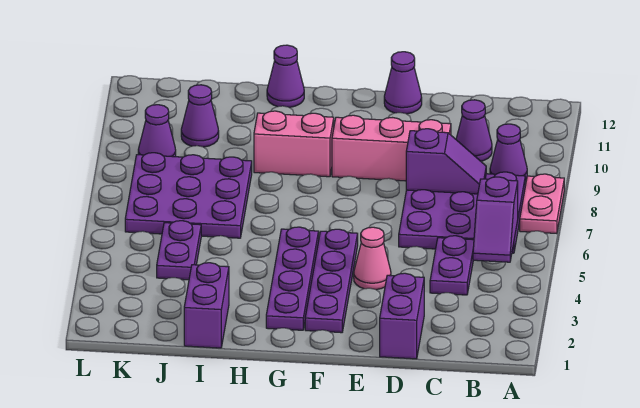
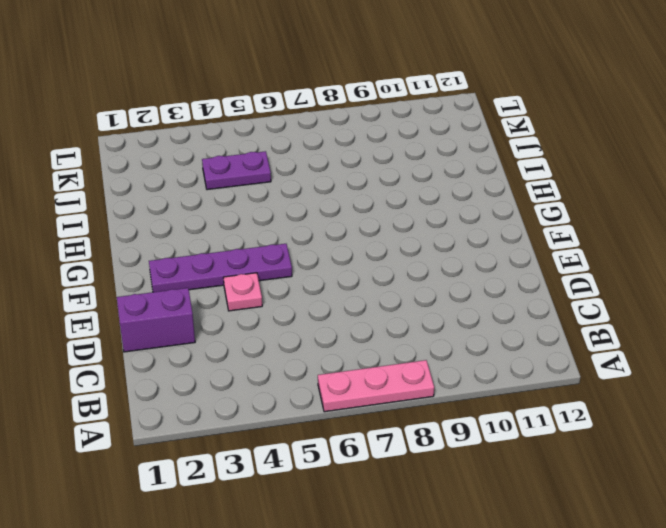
pink 1x3 plate [318,360,434,412] -> pink 1x2 plate [520,174,564,234]
pink 1x1 plate [223,273,262,311] -> pink 1x1 cone [354,227,391,290]
none -> purple 3x3 plate [399,172,525,253]
none -> purple 1x1 cone [490,124,527,181]
none -> purple 1x2 plate [430,236,474,295]

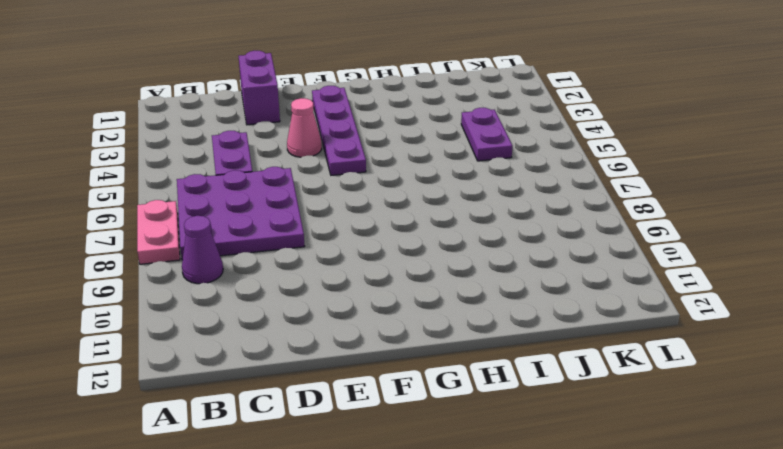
none -> purple 1x1 cone [456,100,492,161]
none -> pink 1x3 brick [332,115,451,181]
none -> purple 1x1 cone [384,52,422,114]

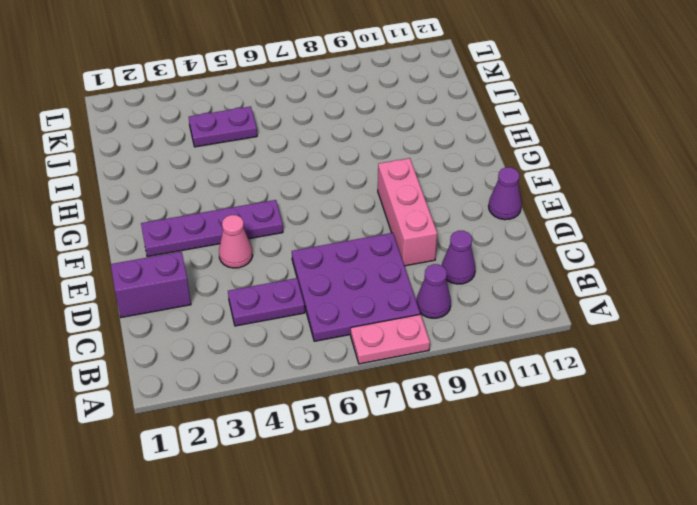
none -> purple 1x4 plate [266,227,319,330]
none -> pink 1x2 brick [254,111,334,177]
none -> purple 1x1 cone [267,45,304,107]

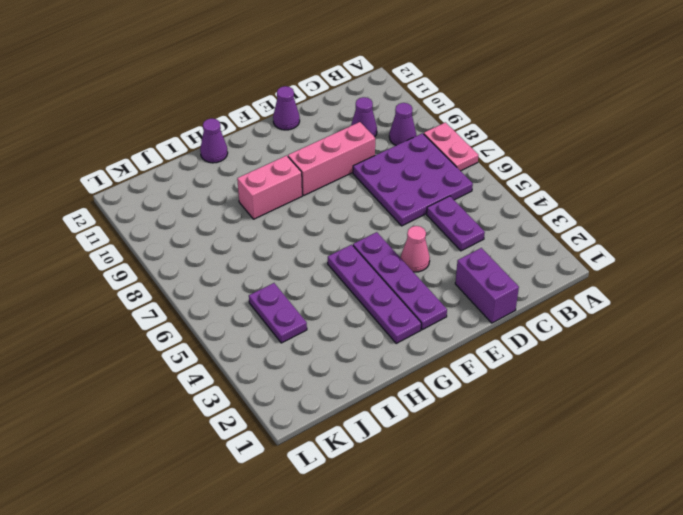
none -> purple 1x2 brick [184,263,229,348]
none -> purple 3x3 plate [125,153,252,238]
none -> purple 1x1 cone [181,85,219,147]

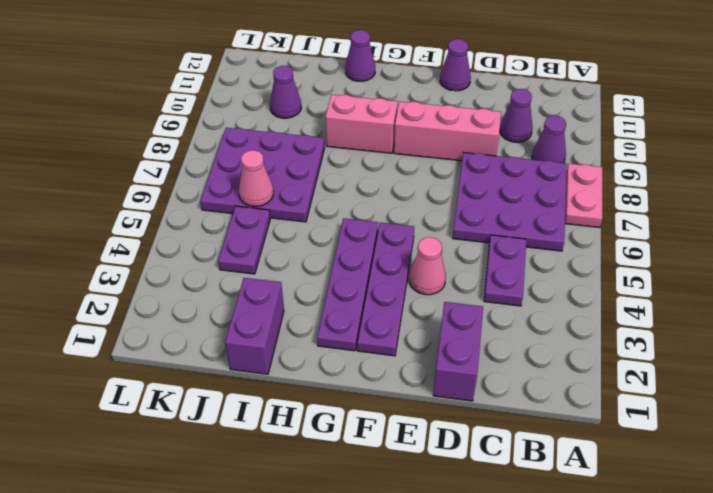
pink 1x1 cone [239,150,273,206] -> none
none -> purple 1x1 cone [138,105,176,157]
none -> purple 1x2 slope [473,177,518,262]
none -> purple 1x2 slope [406,129,486,194]

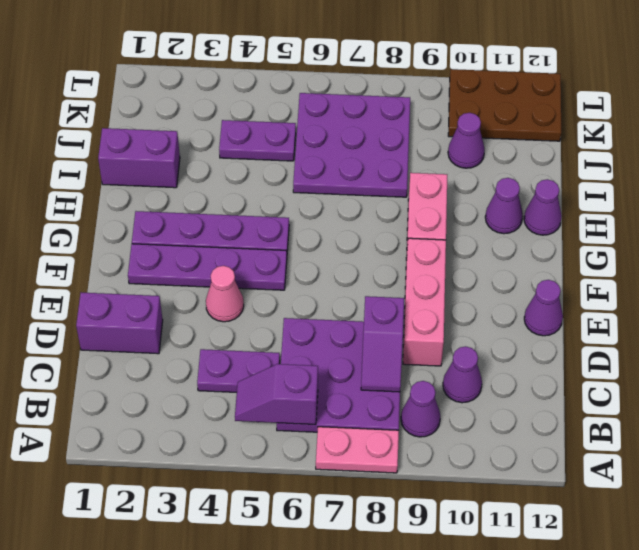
purple 1x1 cone [485,178,523,234] -> purple 1x1 cone moved to [138,105,176,157]
brown 2x3 plate [448,69,561,141] -> none

